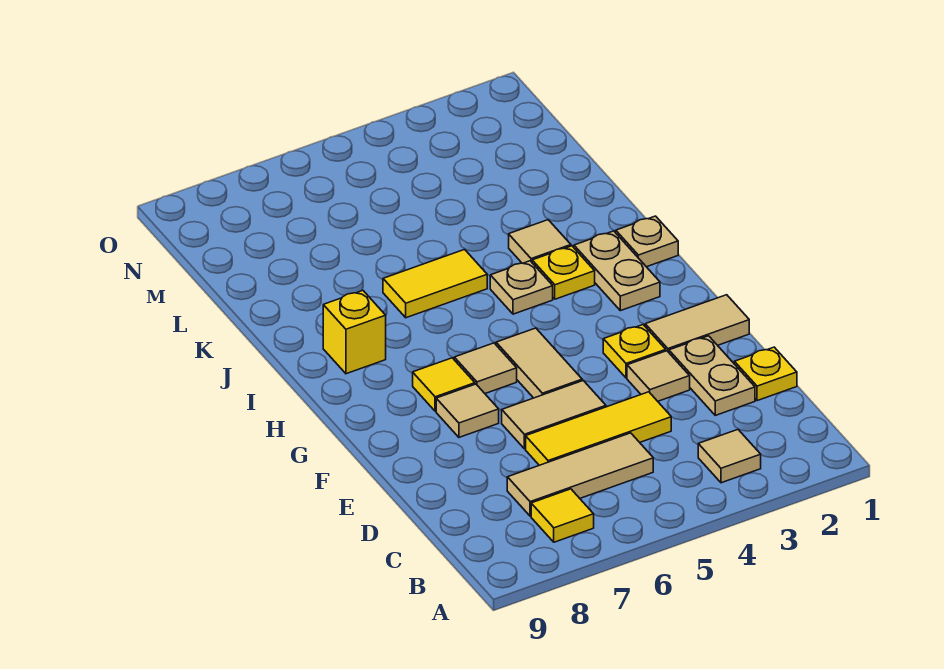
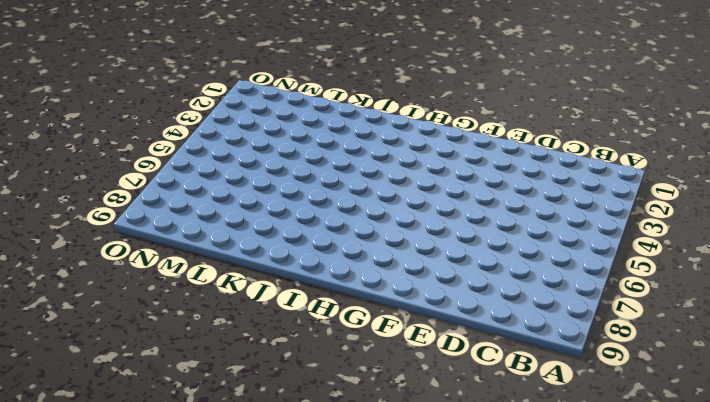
none -> tan 1x1 tile [698,430,761,483]
none -> yellow 1x1 tile [531,489,594,542]
none -> tan 1x3 tile [507,433,653,516]

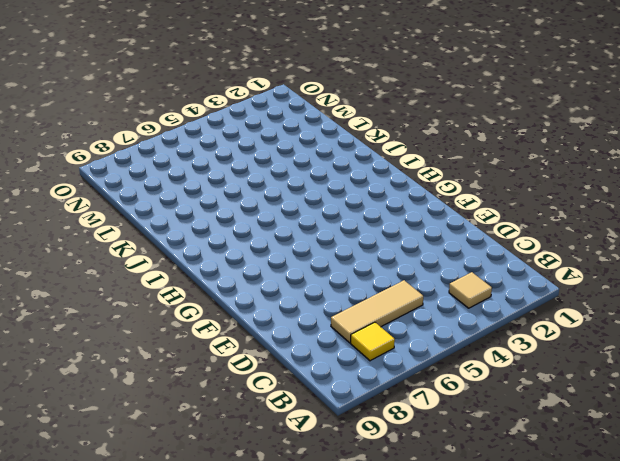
none -> yellow 1x1 plate [734,347,797,401]
none -> tan 1x2 plate [669,336,755,415]
none -> yellow 1x3 tile [526,392,671,465]

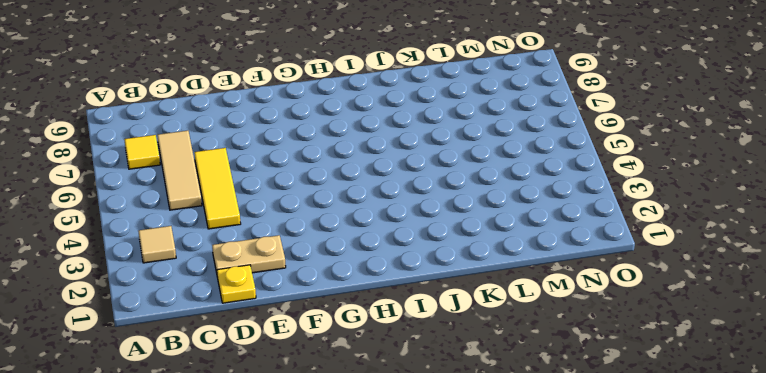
none -> tan 1x1 tile [627,351,690,401]
none -> tan 1x2 tile [502,381,606,449]
none -> tan 1x2 tile [645,295,749,352]

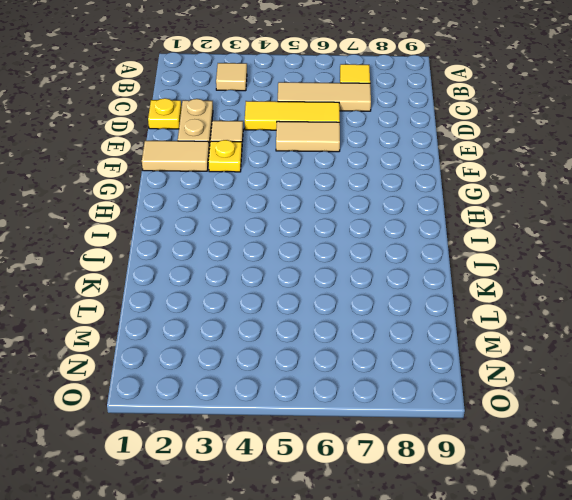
none -> tan 1x2 tile [496,328,582,398]
none -> tan 1x1 tile [436,384,499,437]
none -> tan 1x1 tile [454,343,517,393]

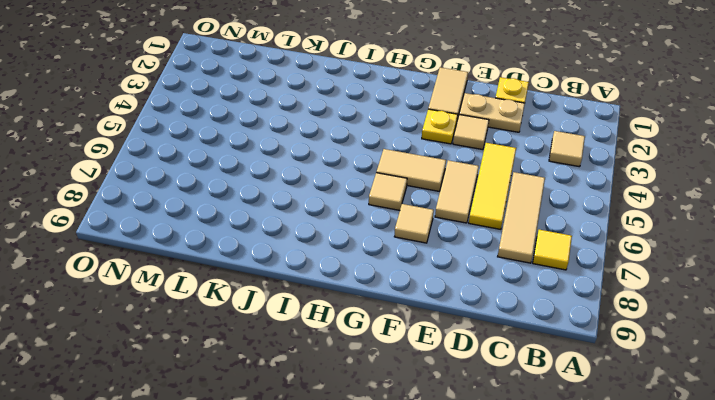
none -> yellow 1x1 tile [413,358,475,411]
none -> tan 1x2 plate [574,231,660,311]
none -> tan 1x1 plate [616,216,678,267]

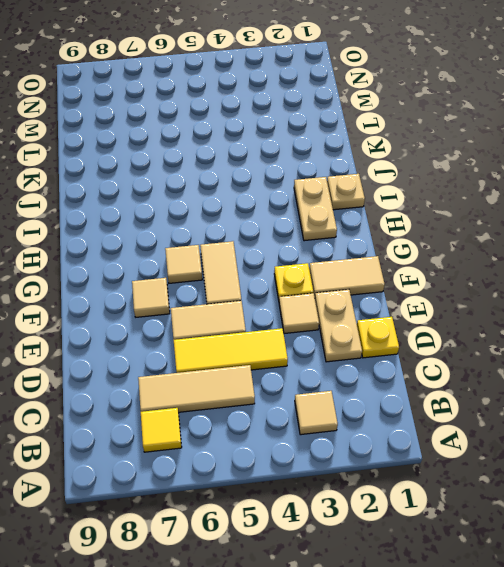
none -> yellow 1x1 tile [413,358,475,411]
none -> yellow 1x1 plate [532,246,595,299]
none -> tan 1x1 plate [490,261,553,314]

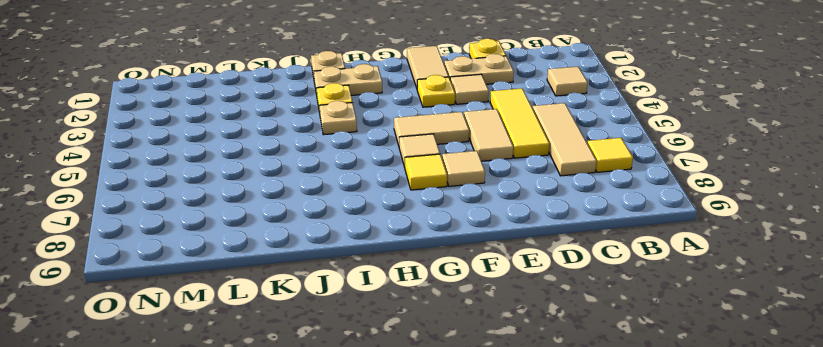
none -> yellow 1x1 brick [323,291,386,374]
none -> tan 1x1 tile [509,220,571,263]
none -> yellow 1x2 tile [383,250,487,318]

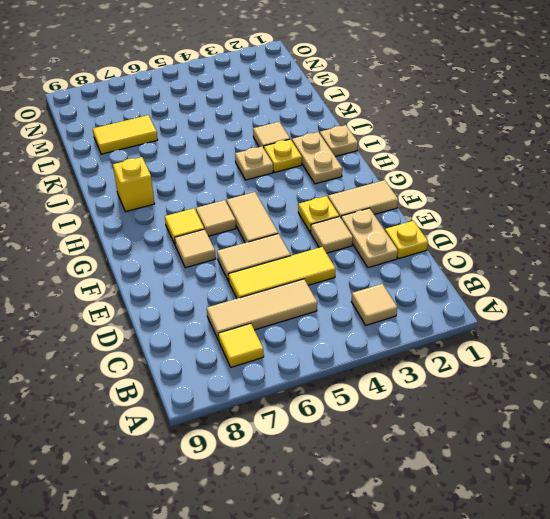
yellow 1x2 tile [93,115,158,154] -> yellow 1x2 tile moved to [383,250,487,318]

